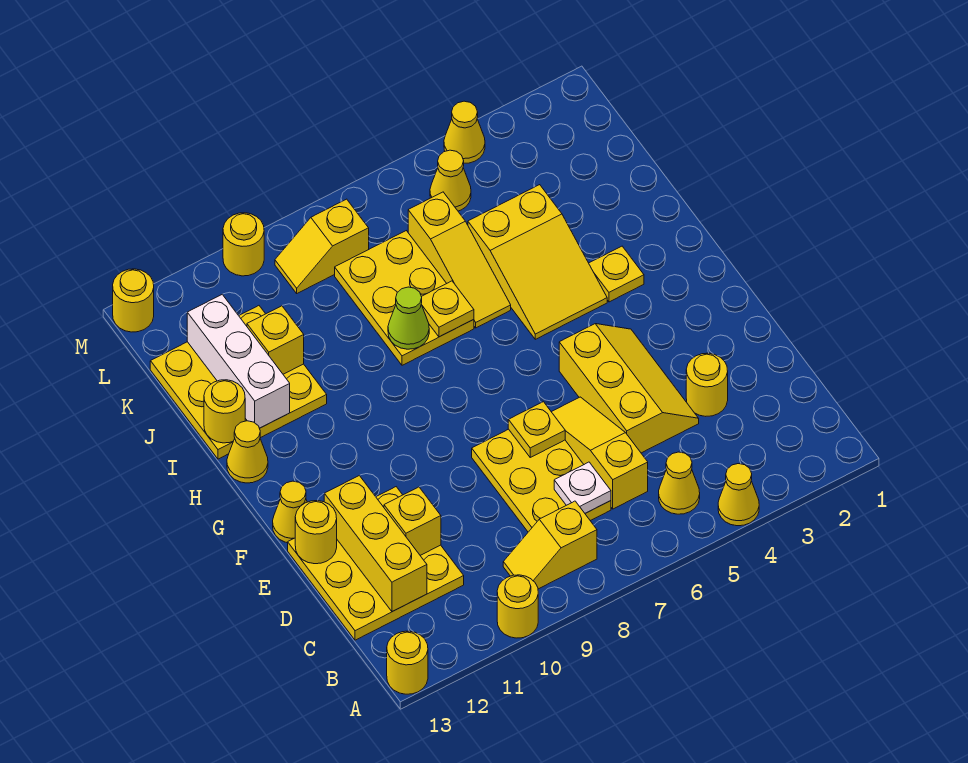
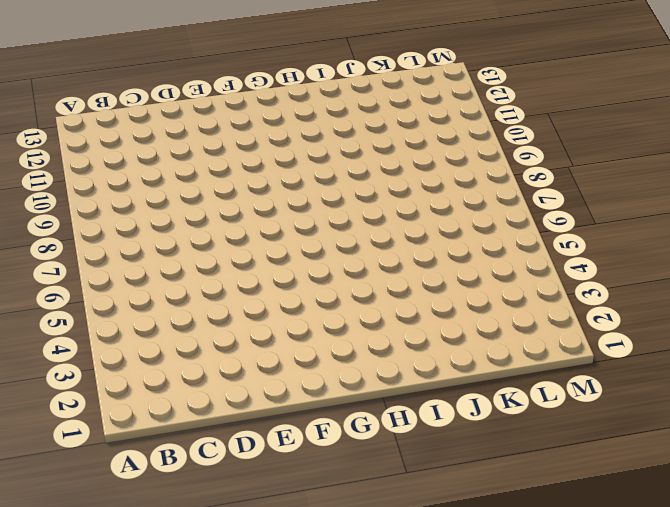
none -> yellow 1x1 cone [718,464,759,526]
none -> yellow 1x1 round brick [497,575,538,638]
none -> yellow 1x1 round brick [387,631,428,694]
none -> yellow 1x1 cone [659,452,700,514]

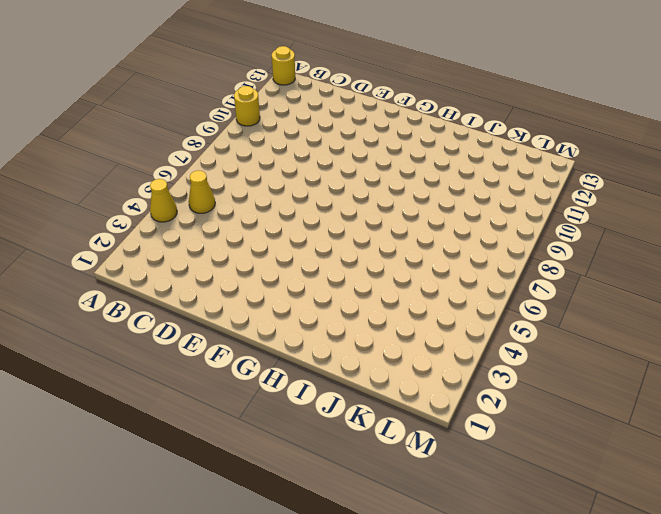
none -> yellow 1x2 slope [503,501,597,589]
none -> yellow 1x3 slope [552,397,648,509]
none -> yellow 2x3 plate [472,429,611,532]
none -> yellow 3x3 plate [288,487,464,640]

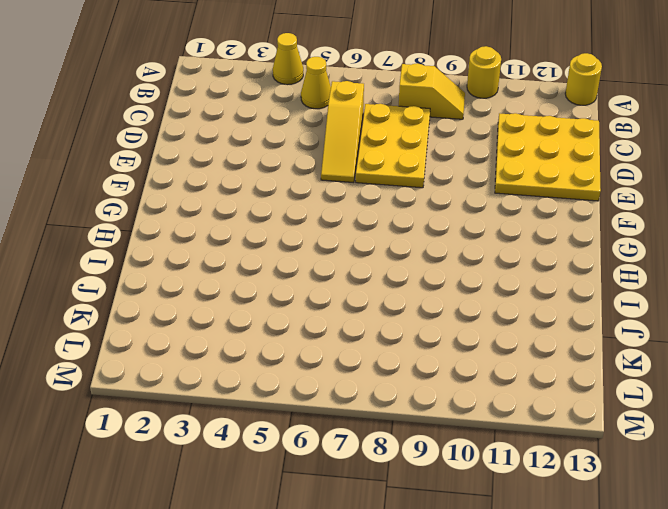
none -> yellow 1x1 round brick [686,353,728,416]
none -> yellow 2x3 slope [559,324,699,453]
none -> yellow 1x1 cone [273,481,307,543]
none -> yellow 1x1 plate [589,246,644,302]

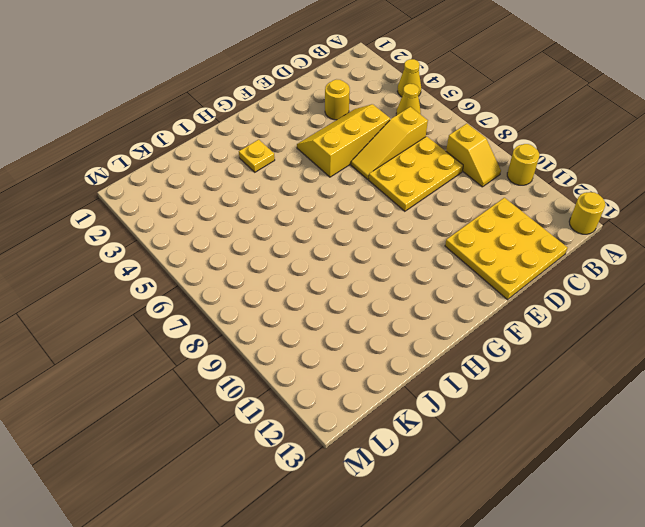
none -> yellow 1x1 cone [273,481,307,543]
none -> yellow 2x3 slope [468,185,607,339]
none -> yellow 1x1 cone [227,421,268,483]
none -> yellow 1x3 slope [408,192,511,328]

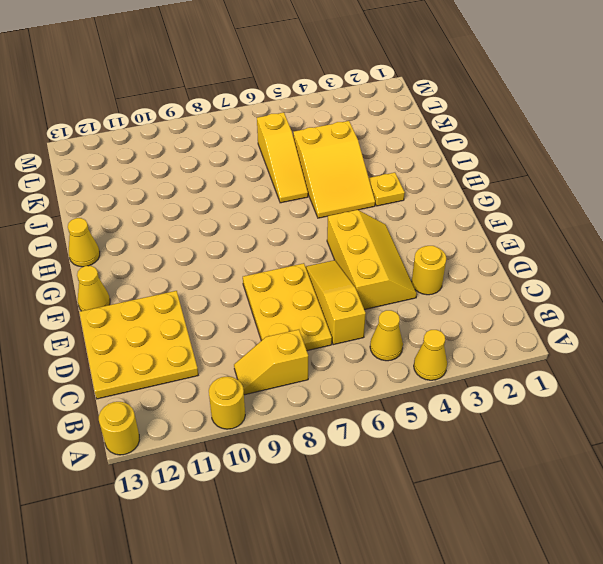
none -> yellow 2x3 plate [335,231,474,365]
none -> yellow 3x3 plate [150,306,327,459]
none -> yellow 1x1 cone [430,150,471,211]
none -> yellow 1x2 slope [275,199,369,293]

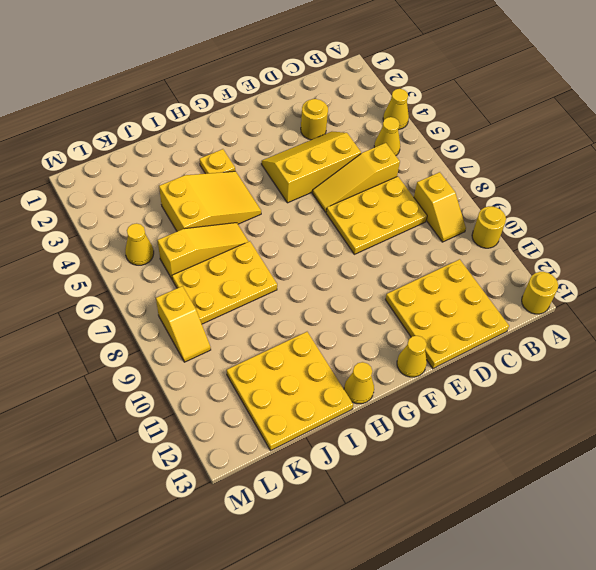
none -> yellow 1x1 cone [444,101,485,163]
none -> yellow 1x1 round brick [223,213,264,276]
none -> yellow 1x1 round brick [113,269,154,332]
none -> white 1x1 plate [554,462,611,513]

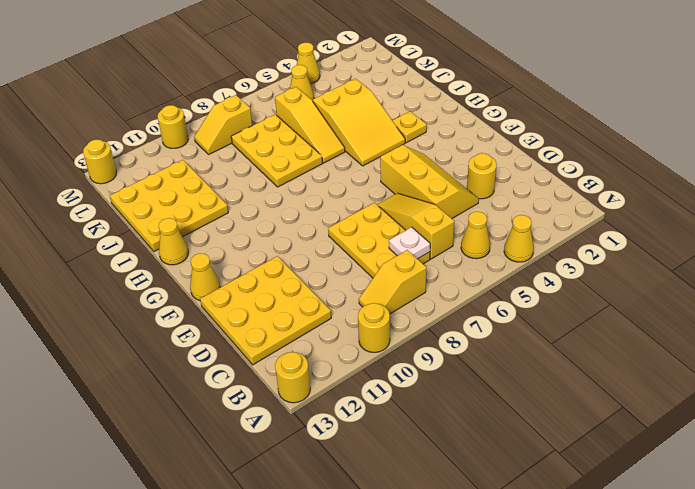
none -> yellow 1x3 brick [324,476,427,612]
none -> yellow 1x1 brick [384,487,441,555]
none -> yellow 1x1 plate [508,402,565,457]
none -> yellow 1x1 round brick [295,501,337,564]

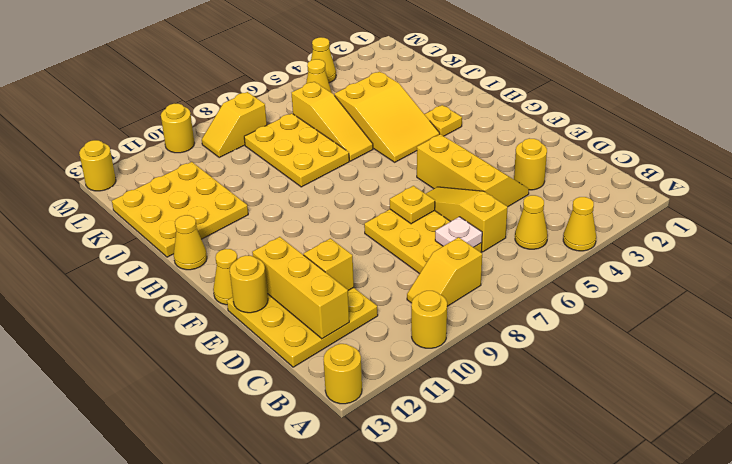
none -> yellow 1x1 plate [421,281,474,337]
none -> lime 1x1 cone [388,287,429,349]
none -> white 1x3 brick [187,294,290,428]
none -> yellow 1x1 round brick [204,380,245,443]

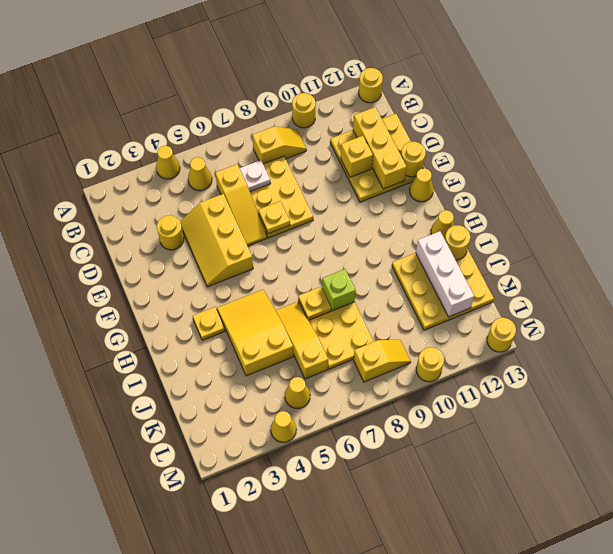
lime 1x1 brick [322,269,356,311] -> lime 1x1 cone [388,287,429,349]
none -> yellow 1x1 brick [247,306,304,374]

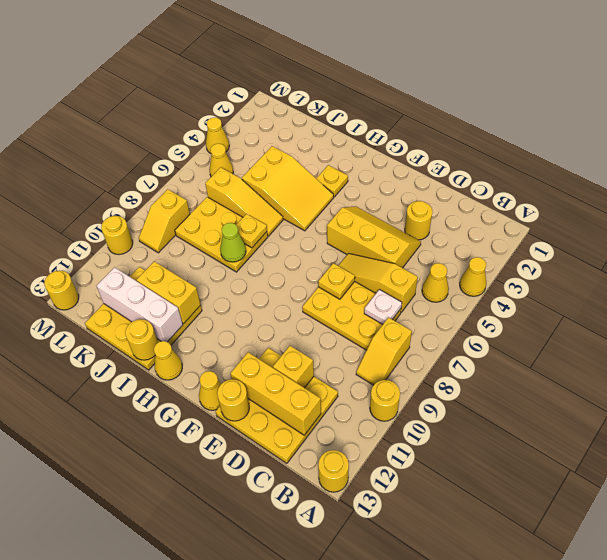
yellow 1x2 brick [137,261,200,324] -> yellow 1x1 brick [247,306,304,374]

